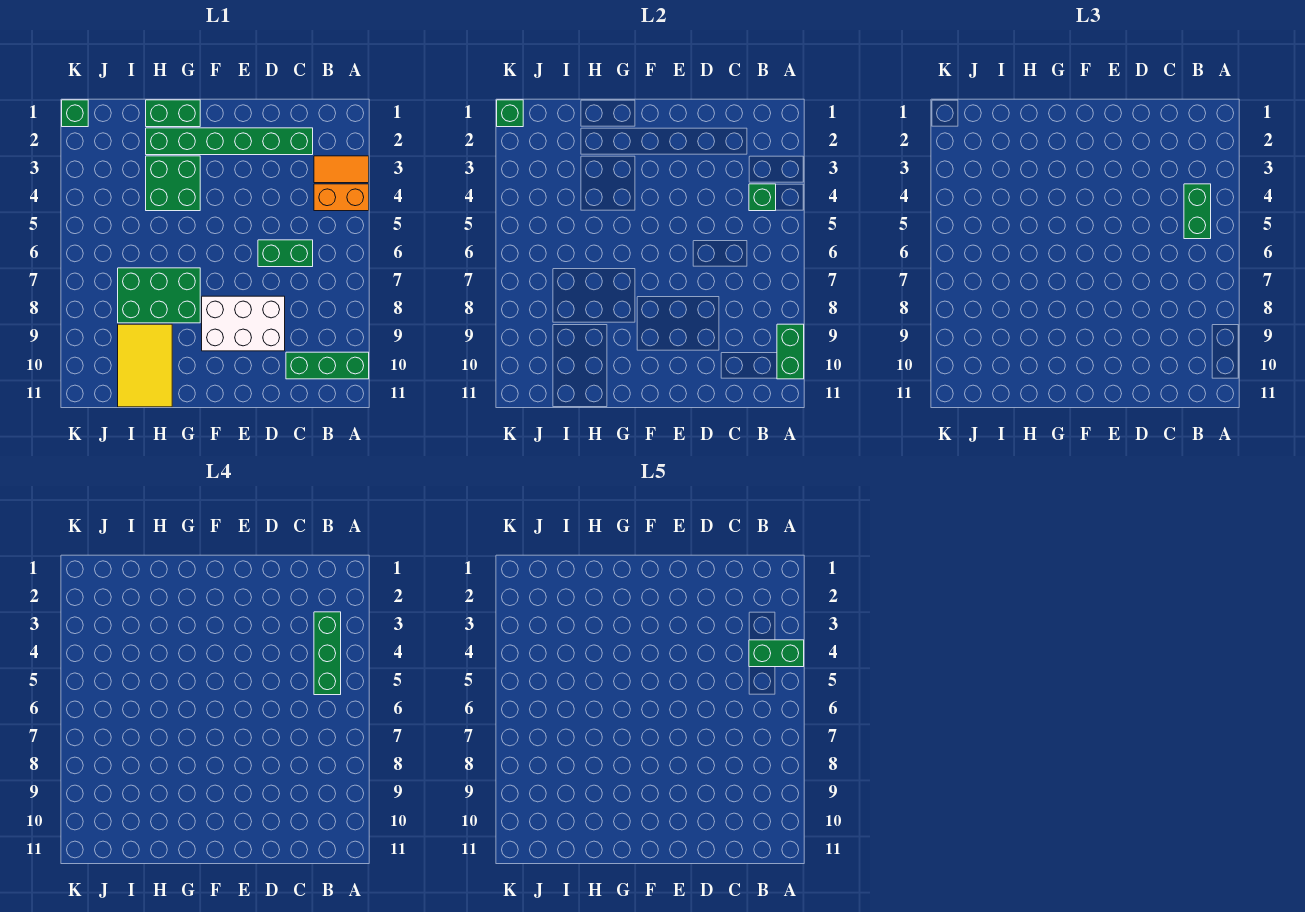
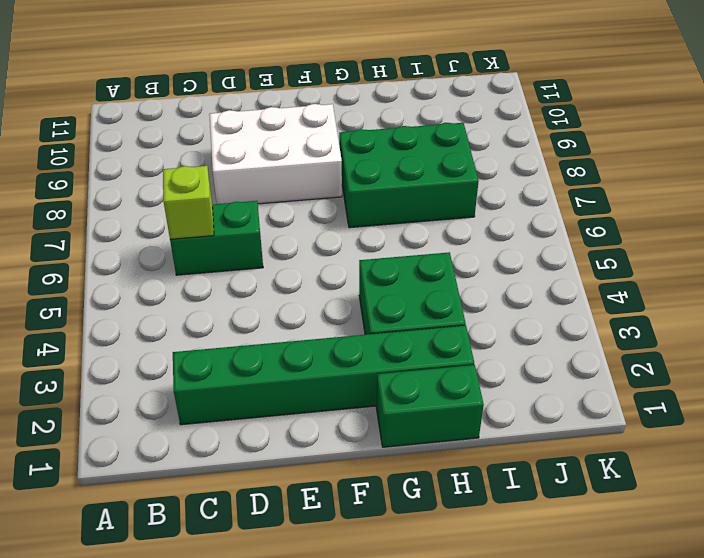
lime 1x1 brick [163,166,214,239] -> none
none -> orange 1x2 tile [314,156,369,183]
none -> orange 1x2 brick [314,184,369,211]
none -> green 1x3 brick [286,352,369,379]

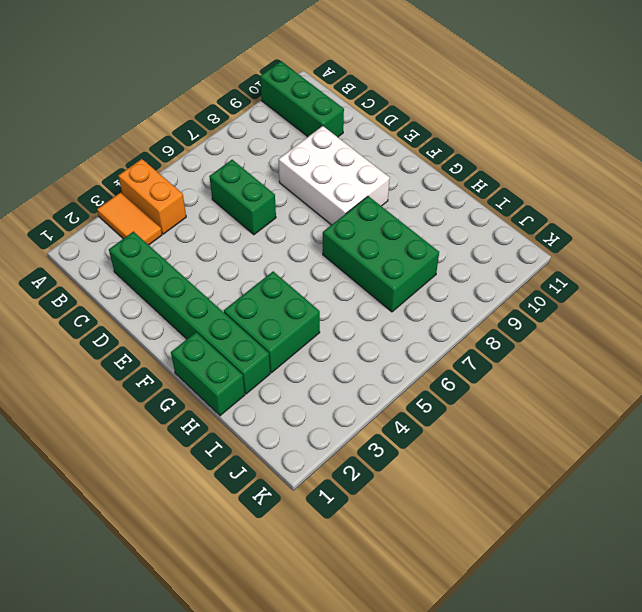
none -> yellow 2x3 tile [118,324,172,407]
none -> green 1x1 brick [62,100,88,127]
none -> green 1x2 brick [777,324,804,379]

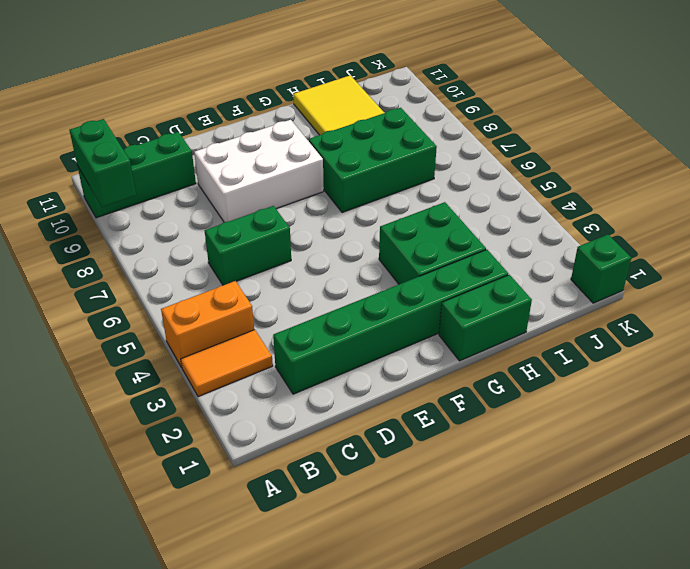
none -> green 1x1 brick [749,184,776,211]
none -> green 1x1 brick [497,100,523,127]
none -> green 1x2 brick [1184,184,1211,239]

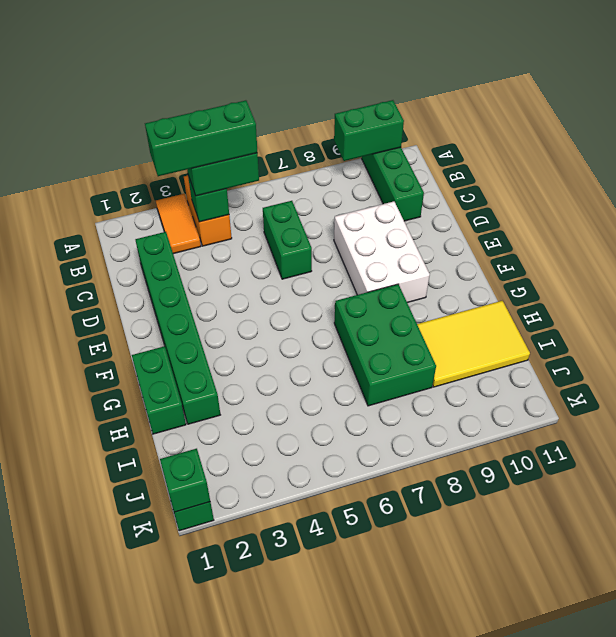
none -> green 2x2 brick [146,156,200,211]
none -> green 1x2 brick [749,640,804,667]

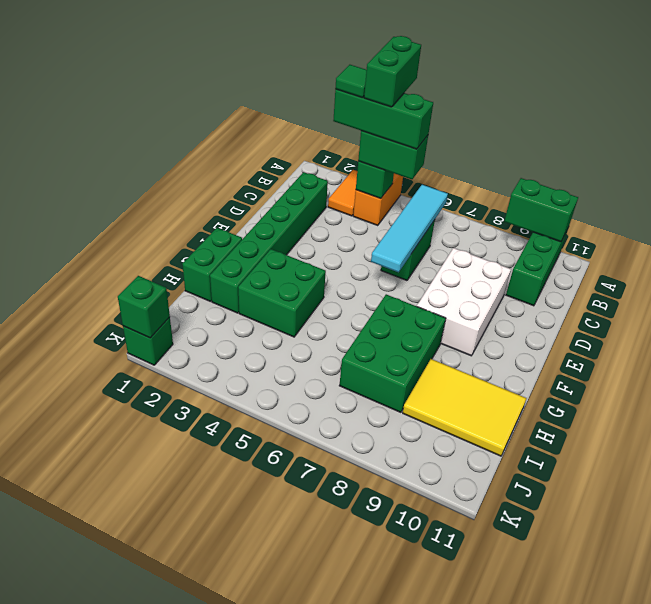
green 1x1 tile [335,65,367,98] -> none
cyan 1x4 tile [371,185,448,272] -> none

